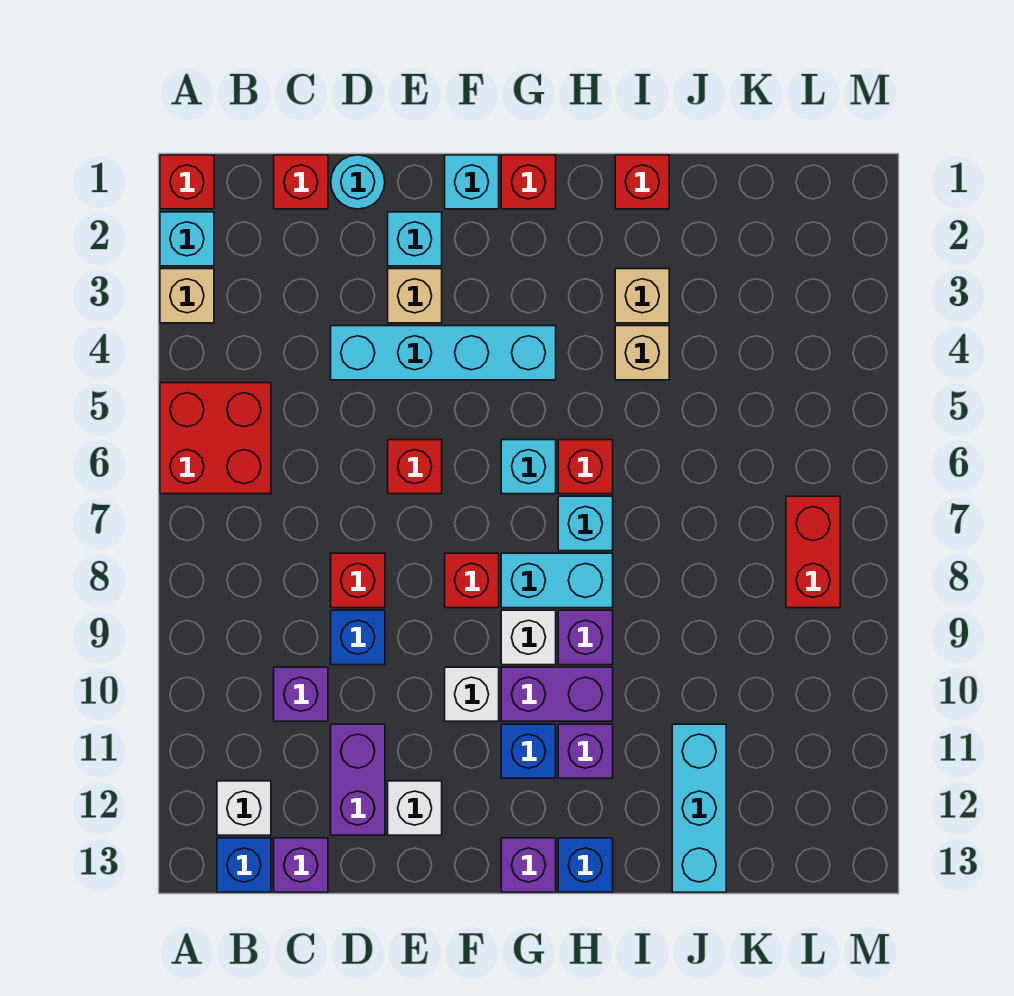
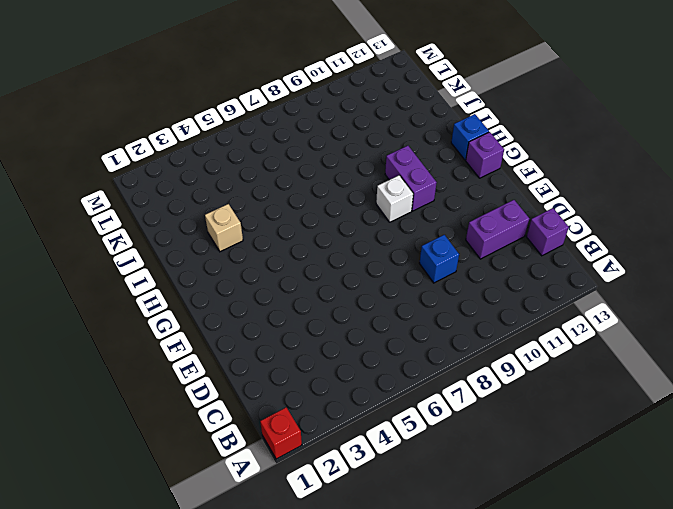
none -> cyan 1x1 brick [160,212,214,266]
none -> tan 1x1 brick [160,269,214,323]
none -> red 2x2 brick [160,383,271,494]
none -> white 1x1 brick [217,781,271,835]

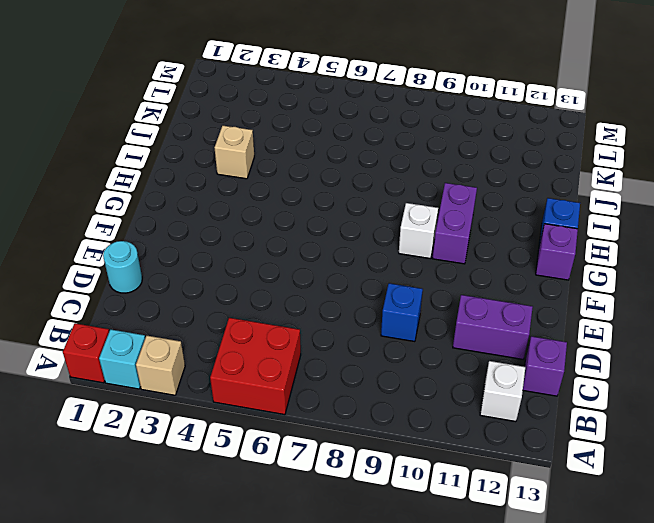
none -> blue 1x1 brick [217,838,271,892]
none -> red 1x1 brick [274,155,328,209]
none -> purple 1x1 brick [274,667,328,721]
none -> cyan 1x4 brick [331,326,556,380]

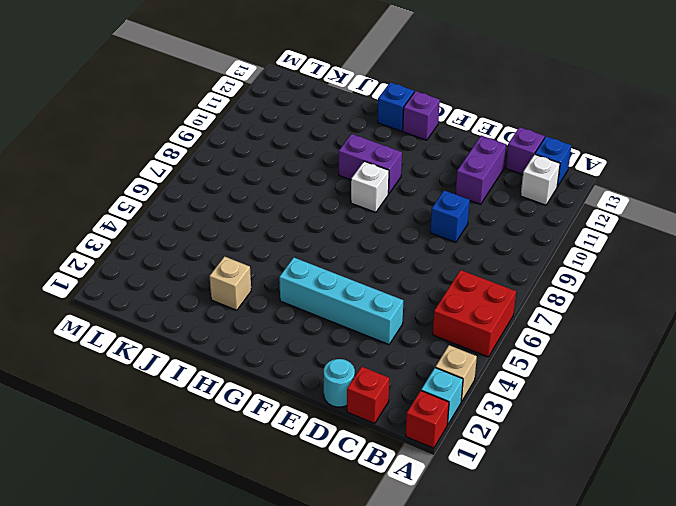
none -> purple 1x1 brick [274,667,328,721]
none -> red 1x1 brick [331,553,385,608]
none -> cyan 1x1 brick [388,212,442,266]
none -> tan 1x1 brick [388,269,442,323]

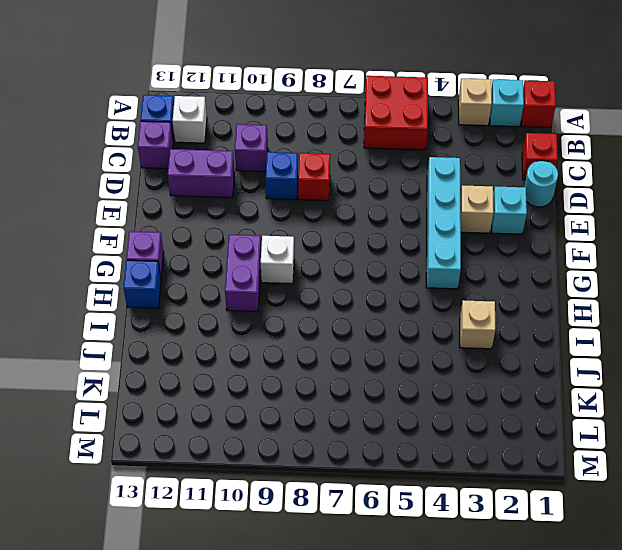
none -> red 1x1 brick [388,440,442,494]
none -> white 1x1 brick [388,781,442,835]
none -> cyan 1x1 brick [445,155,499,209]
none -> red 1x1 brick [445,553,499,608]

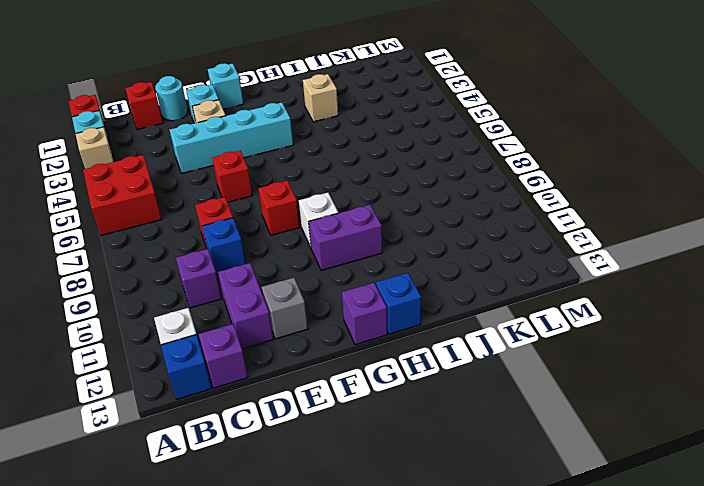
grey 1x1 brick [262,278,308,339] -> white 1x1 brick [388,781,442,835]
none -> white 1x1 brick [445,667,499,721]
none -> red 1x1 brick [501,155,556,209]
none -> cyan 1x1 brick [501,440,556,494]
none -> cyan 1x2 brick [501,553,613,608]

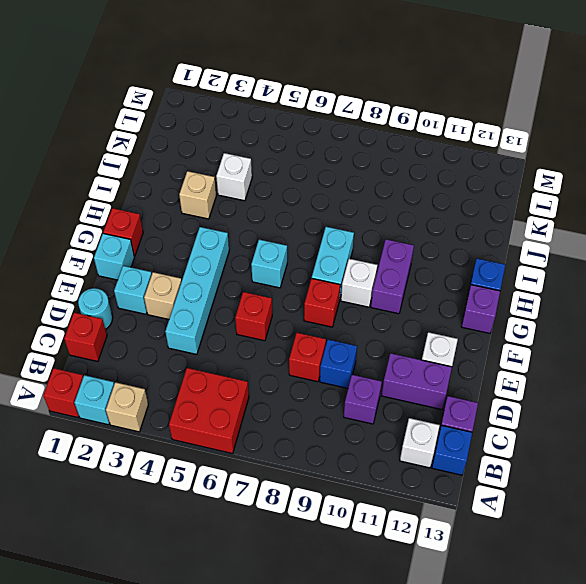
white 1x1 brick [216,153,252,201] -> white 1x1 brick moved to [445,667,499,721]
none -> blue 1x1 brick [501,724,556,778]
none -> red 1x1 brick [558,440,613,494]
none -> cyan 1x1 brick [558,496,613,551]
none -> purple 1x1 brick [558,610,613,665]

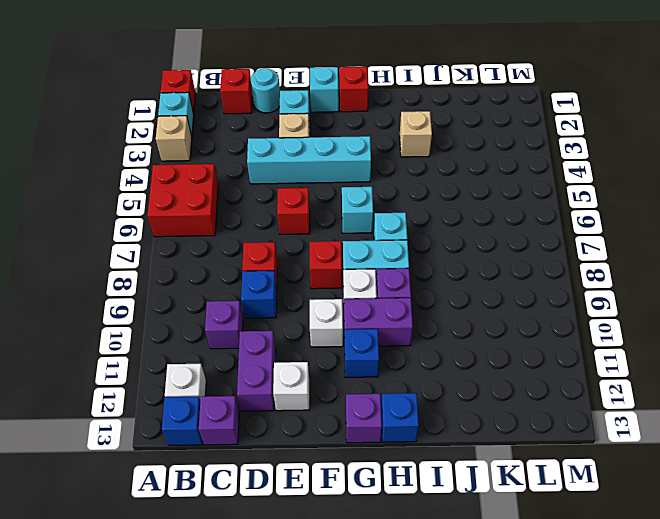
none -> red 1x1 brick [558,440,613,494]
none -> purple 1x1 brick [558,724,613,778]
none -> red 1x1 brick [615,155,669,209]
none -> tan 1x1 brick [615,326,669,380]

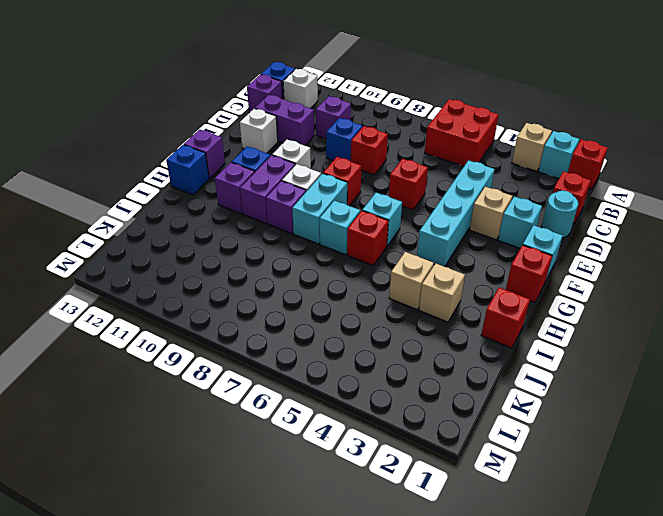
none -> cyan 1x3 brick [672,724,726,892]
none -> red 1x2 brick [786,496,840,608]

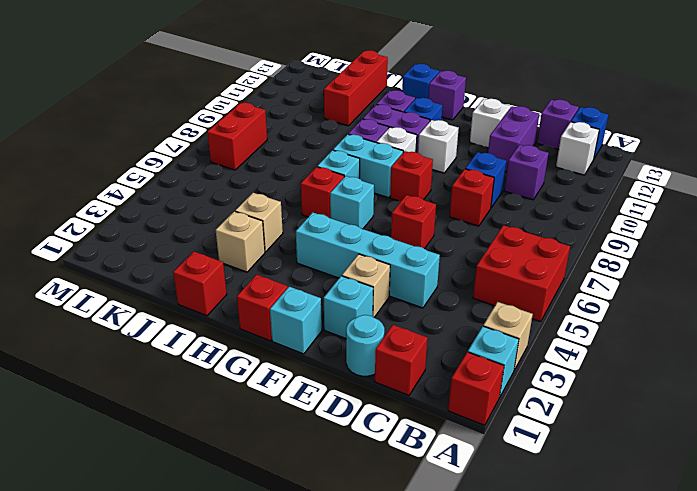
red 1x3 brick [324,50,388,126] -> cyan 1x3 brick [672,724,726,892]

